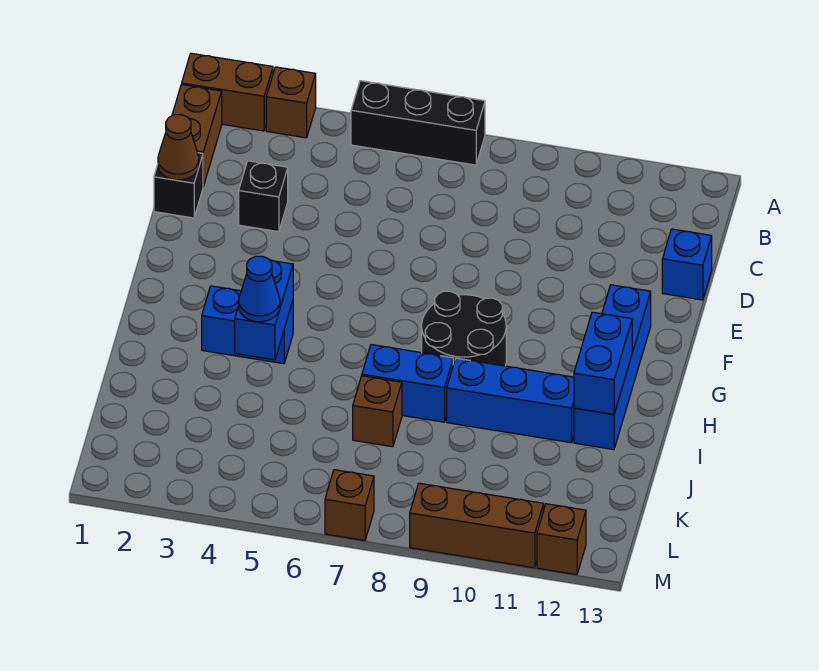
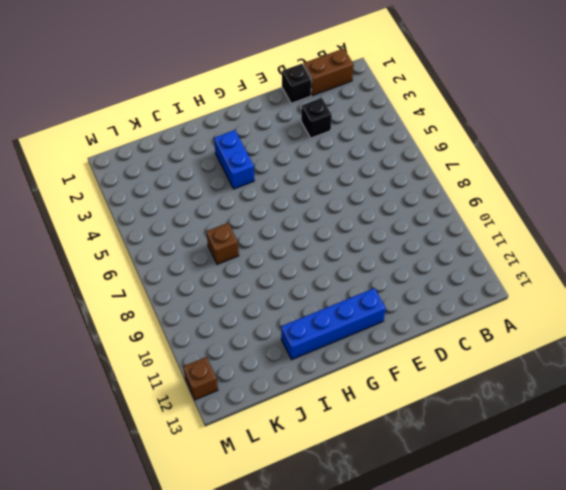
none -> brown 1x2 brick [182,53,273,131]
none -> brown 1x1 brick [266,67,316,138]
none -> black 1x3 brick [351,81,485,165]

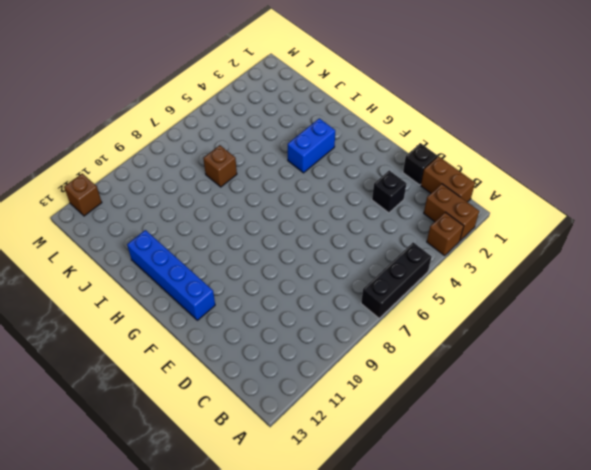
brown 1x2 brick [424,184,479,241] -> brown 1x2 brick turned to [182,53,273,131]
none -> blue 1x1 brick [662,229,712,300]
none -> black 2x2 round brick [422,291,506,366]
none -> blue 1x2 brick [362,345,453,422]

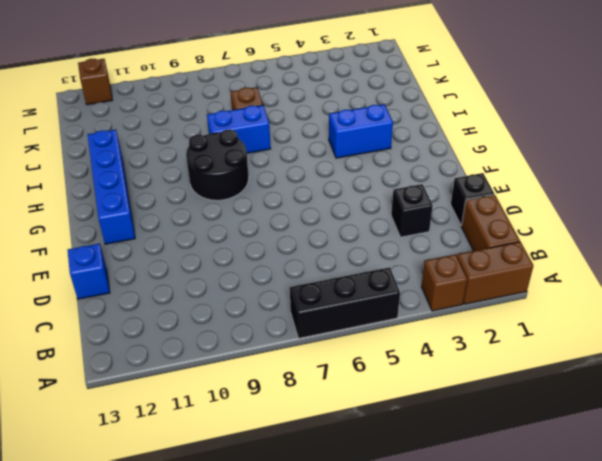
none -> blue 1x3 brick [447,358,574,443]
none -> brown 1x1 brick [325,470,374,540]
none -> brown 1x3 brick [410,483,544,568]

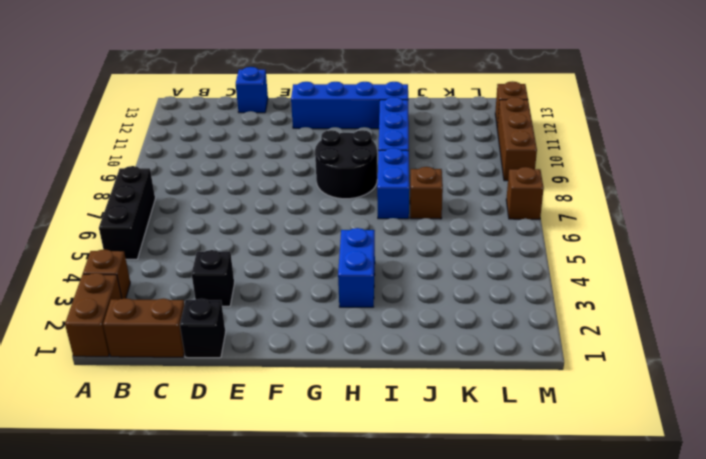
none -> brown 1x1 cone [158,115,199,180]
none -> blue 1x2 brick [235,260,293,360]
none -> blue 1x2 brick [574,312,632,414]

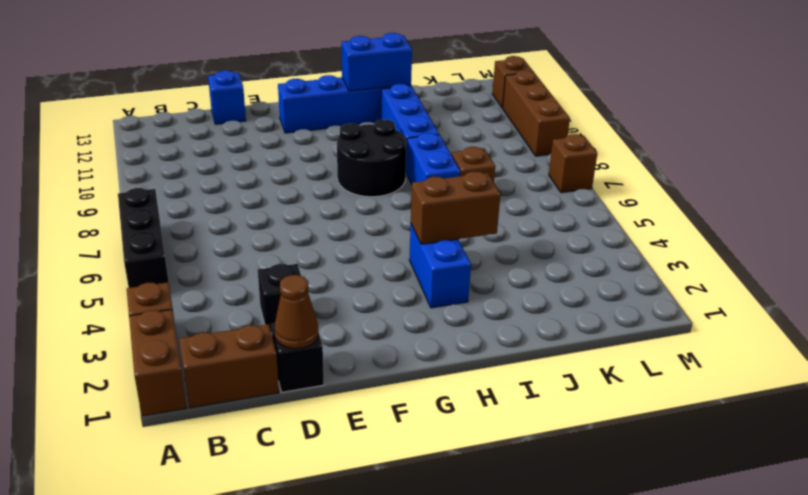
brown 1x2 brick [411,172,501,244] -> blue 1x2 brick [235,260,293,360]
none -> blue 1x1 cone [239,256,280,322]

